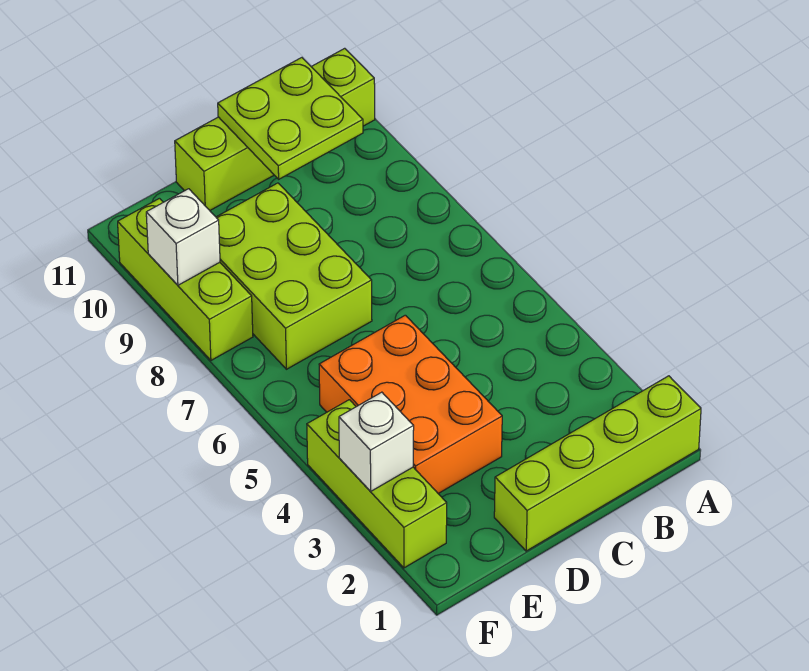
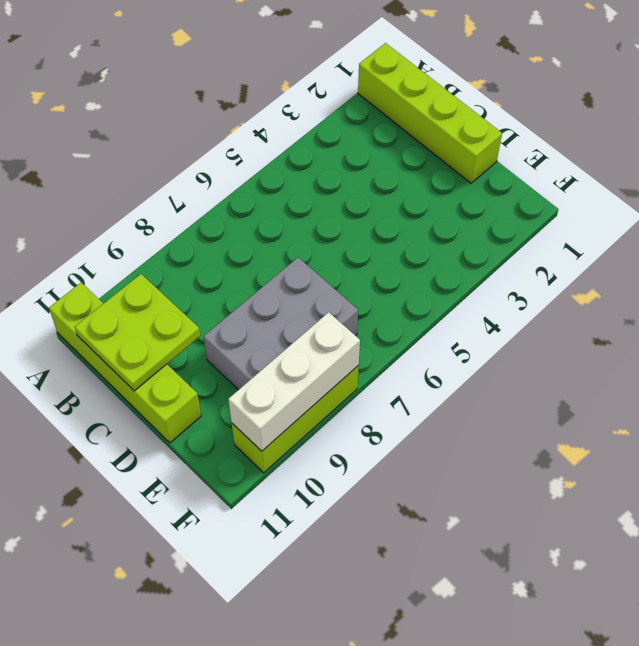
grey 2x3 brick [204,257,358,390] -> lime 2x3 brick [216,183,372,369]
white 1x3 brick [228,312,360,451] -> white 1x1 brick [146,189,220,285]
none -> orange 2x3 brick [319,315,502,494]
none -> lime 1x3 brick [307,400,447,568]

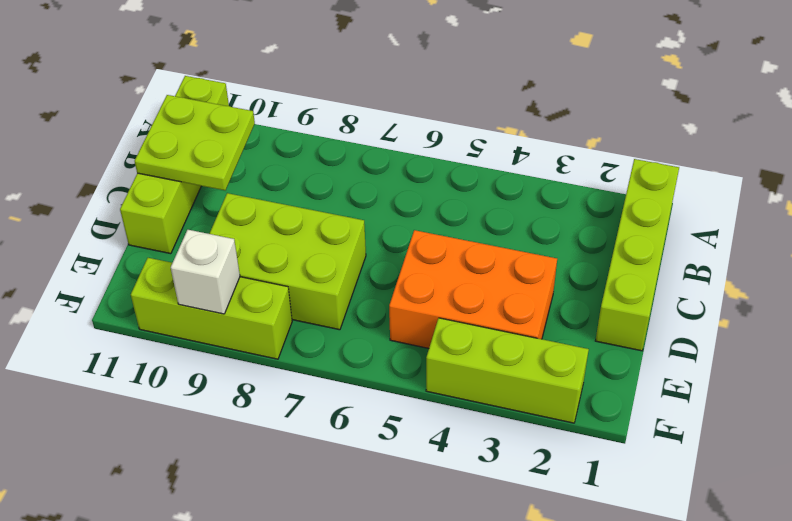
none -> white 1x1 brick [339,392,414,491]

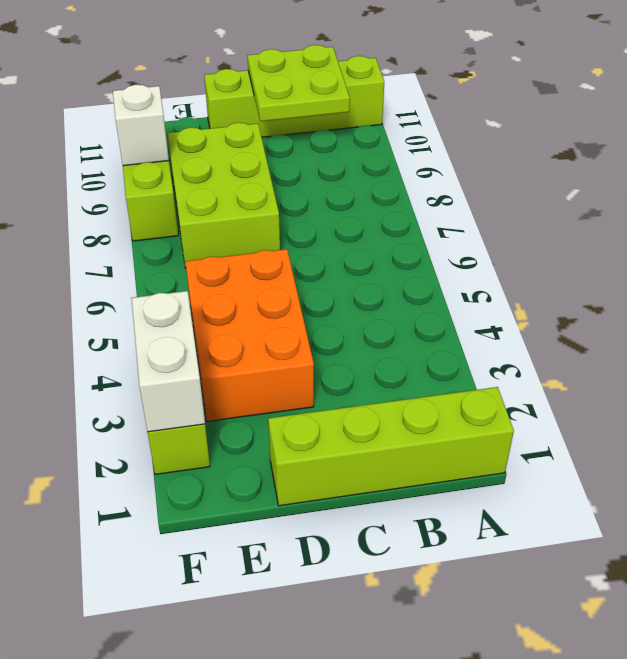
white 1x2 brick [131,291,205,432] -> white 1x1 brick [339,392,414,491]

